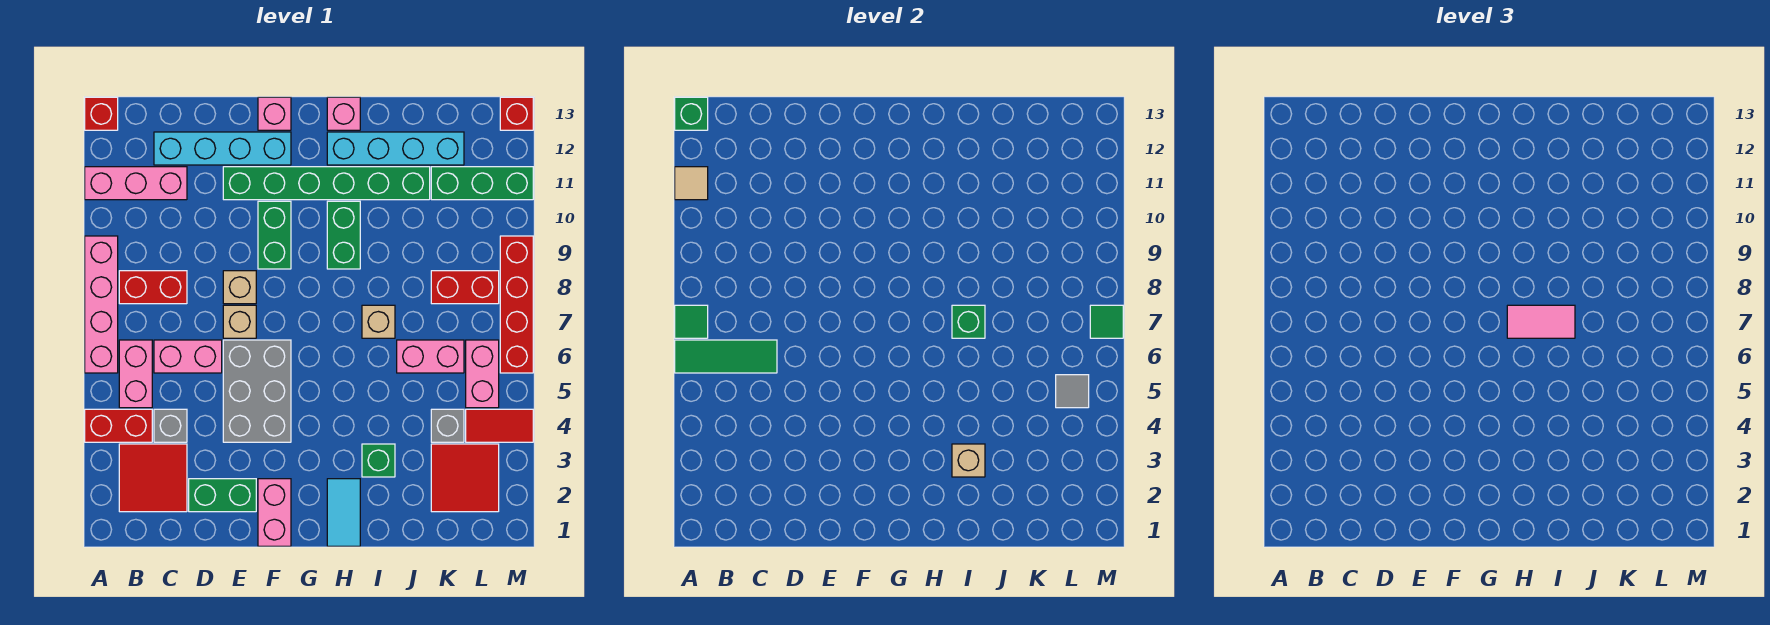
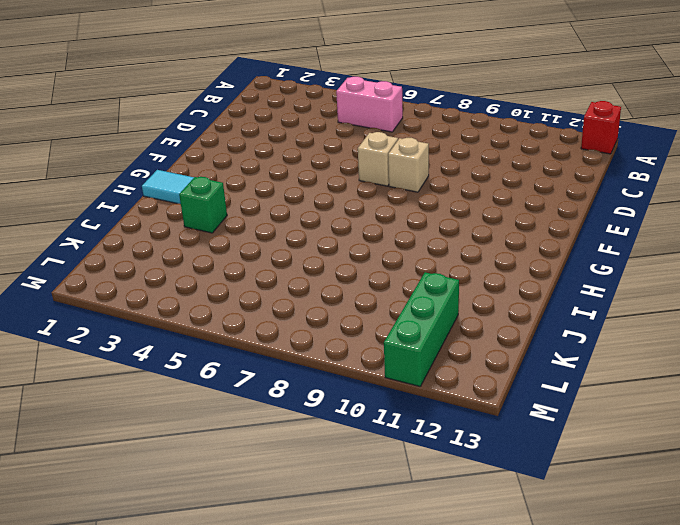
none -> red 1x2 brick [85,409,152,442]
none -> pink 1x4 brick [85,236,118,373]
none -> pink 1x3 brick [85,167,187,200]
none -> red 2x2 tile [119,444,187,512]

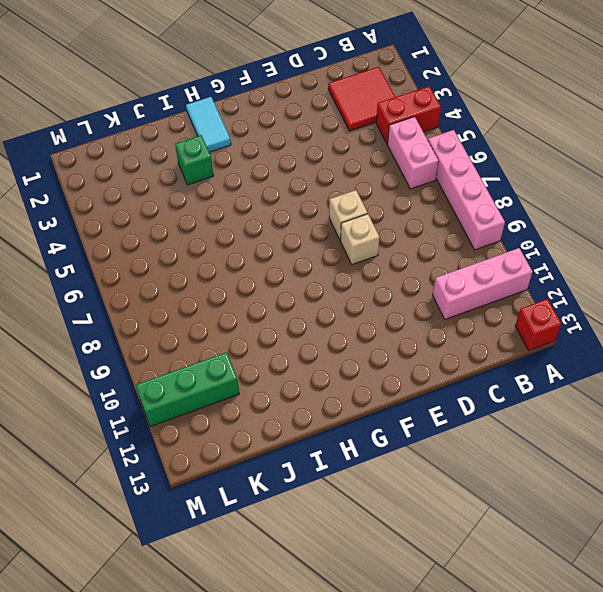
none -> red 1x2 brick [119,271,187,304]
none -> grey 1x1 brick [154,409,187,442]
none -> pink 1x2 brick [154,340,222,373]
none -> cyan 1x4 brick [154,132,291,165]

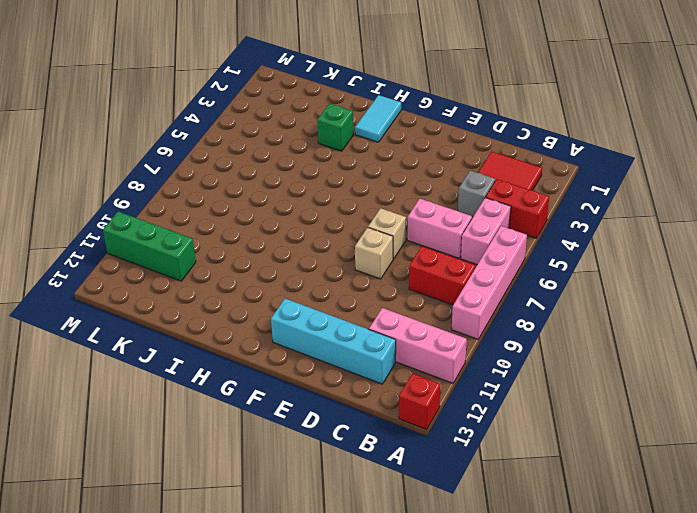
none -> green 1x2 brick [189,479,256,512]
none -> grey 2x3 brick [223,340,291,442]
none -> green 1x6 brick [223,167,430,200]
none -> pink 1x2 brick [258,479,291,546]

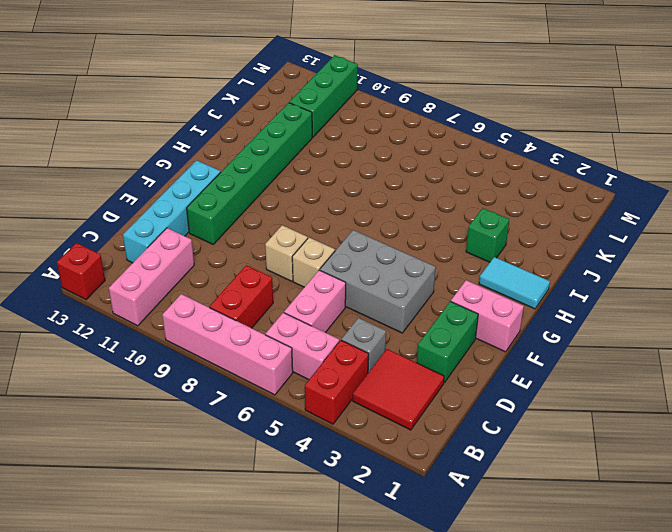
none -> green 1x2 brick [258,201,291,269]
none -> pink 1x1 brick [258,97,291,130]
none -> green 1x2 brick [327,201,360,269]
none -> cyan 1x4 brick [327,132,464,165]

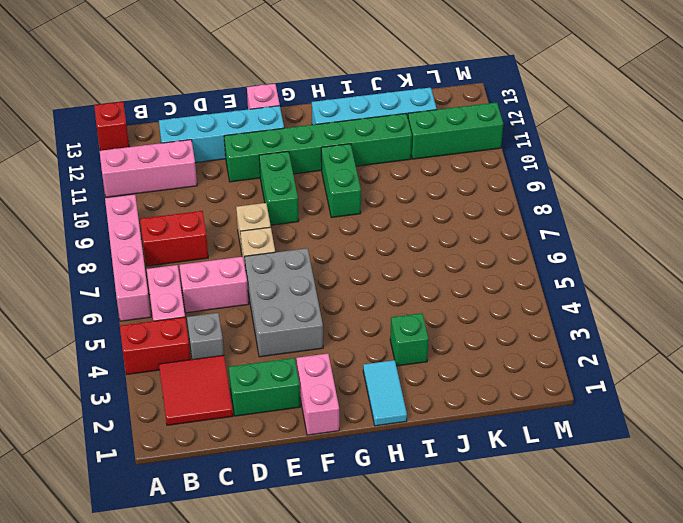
none -> pink 1x1 brick [327,97,360,130]
none -> tan 1x1 brick [362,305,395,338]
none -> pink 1x2 brick [397,340,464,373]
none -> red 2x2 tile [431,444,499,512]

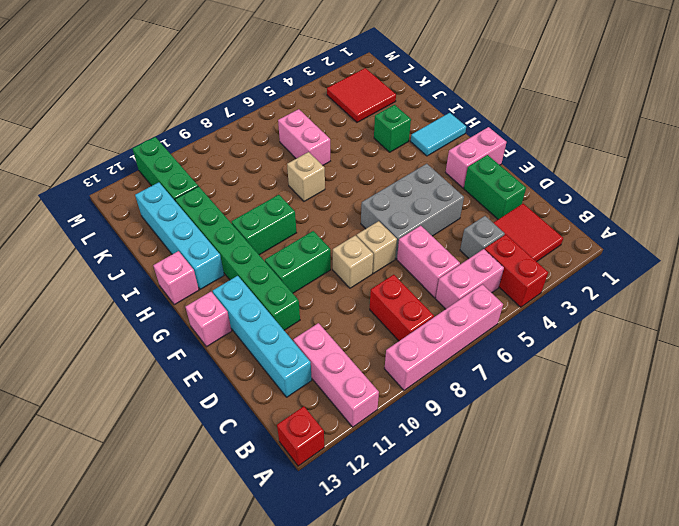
none -> grey 1x1 brick [431,409,464,442]
none -> red 1x2 brick [431,271,499,304]
none -> red 1x2 tile [466,409,533,442]
none -> pink 1x2 brick [466,340,499,408]

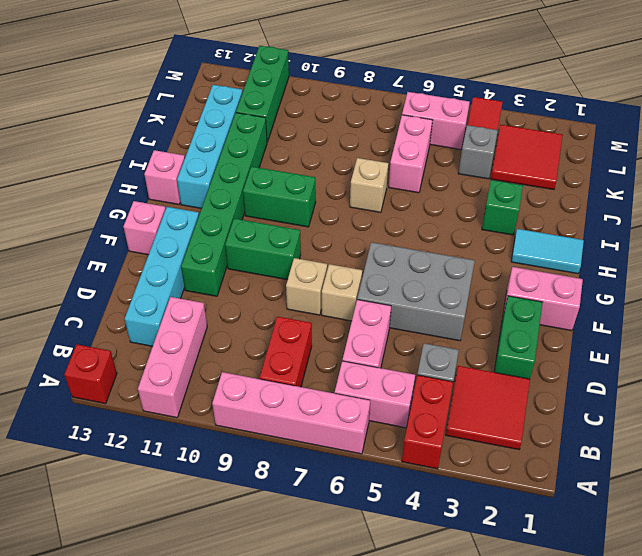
none -> red 1x2 brick [431,271,499,304]
none -> red 1x4 brick [500,236,533,373]
none -> red 1x1 brick [500,97,533,130]
none -> green 1x3 tile [675,340,777,373]

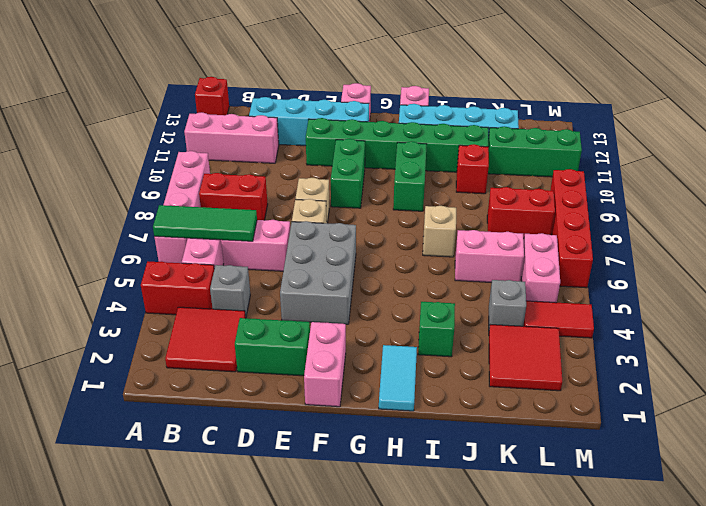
red 1x1 brick [456,144,489,194] -> red 1x1 brick moved to [500,97,533,130]
none -> green 1x1 tile [675,305,708,338]
none -> tan 1x1 tile [675,167,708,200]
none -> green 1x1 brick [675,97,708,130]
none -> tan 1x1 brick [952,444,985,477]

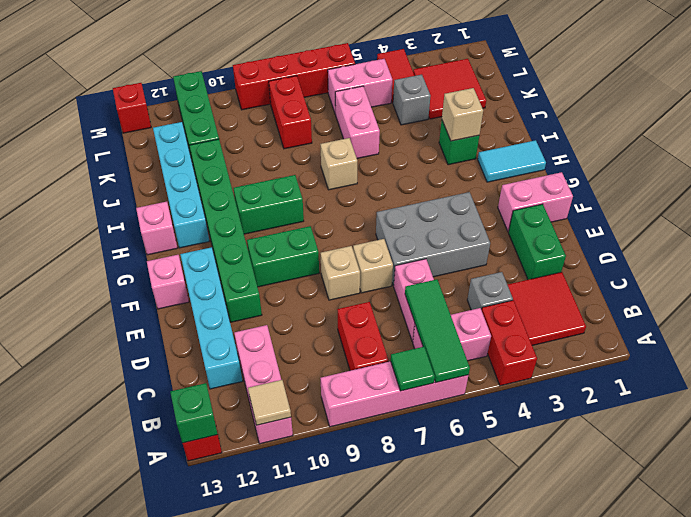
none -> green 1x1 brick [952,305,985,338]
none -> grey 1x1 tile [1056,375,1089,408]
none -> green 1x1 tile [1090,305,1123,338]
none -> pink 1x2 tile [1507,305,1575,338]

